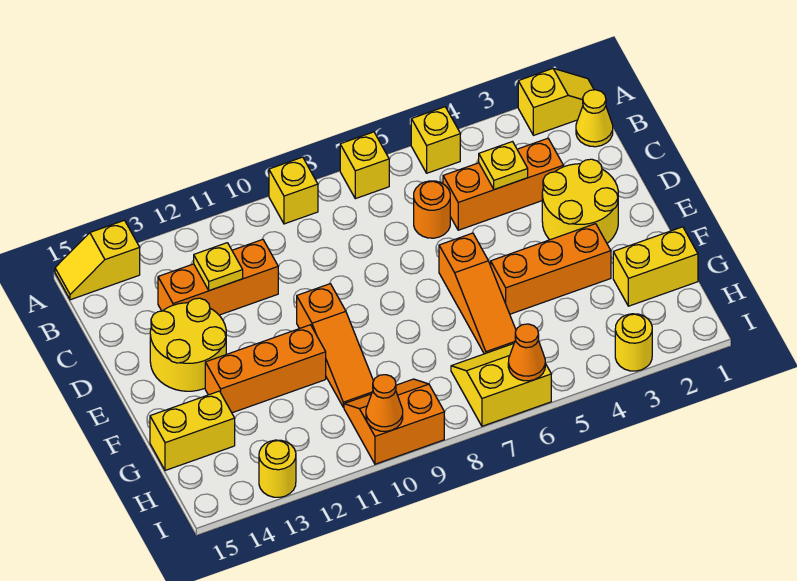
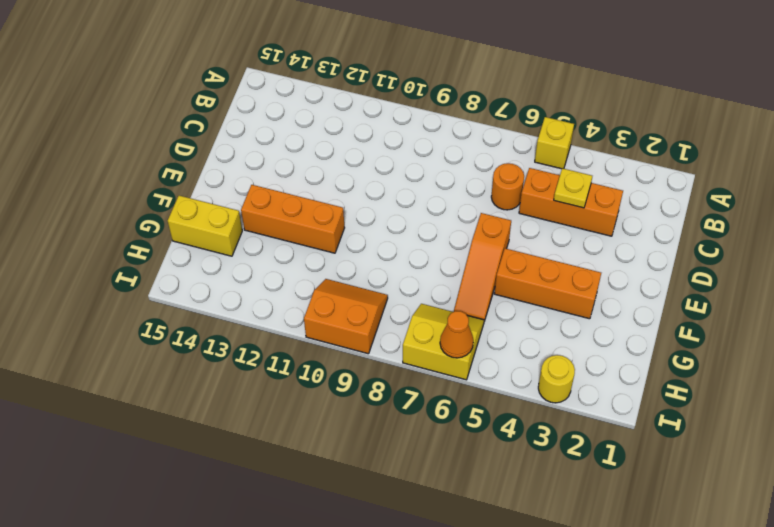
none -> yellow 1x2 slope [518,69,594,135]
none -> yellow 1x1 brick [340,132,389,199]
none -> yellow 1x1 brick [269,157,318,224]

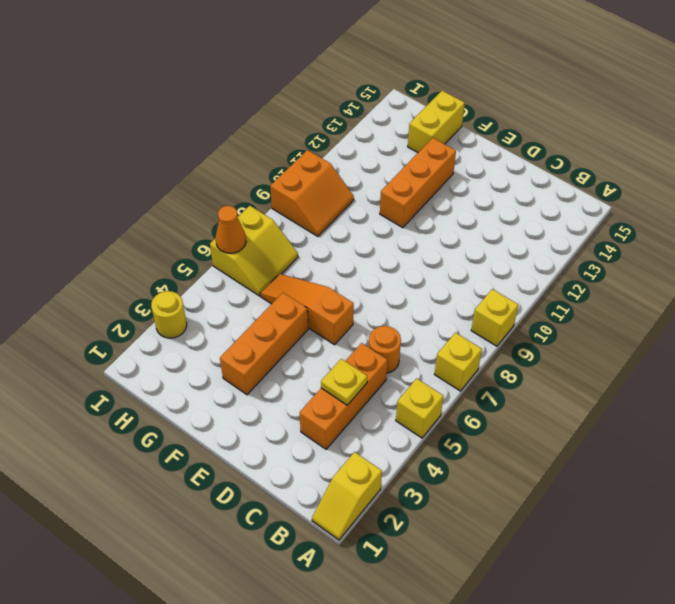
none -> yellow 1x2 slope [55,220,140,300]
none -> yellow 1x1 cone [576,90,613,147]
none -> orange 1x3 brick [158,240,278,315]

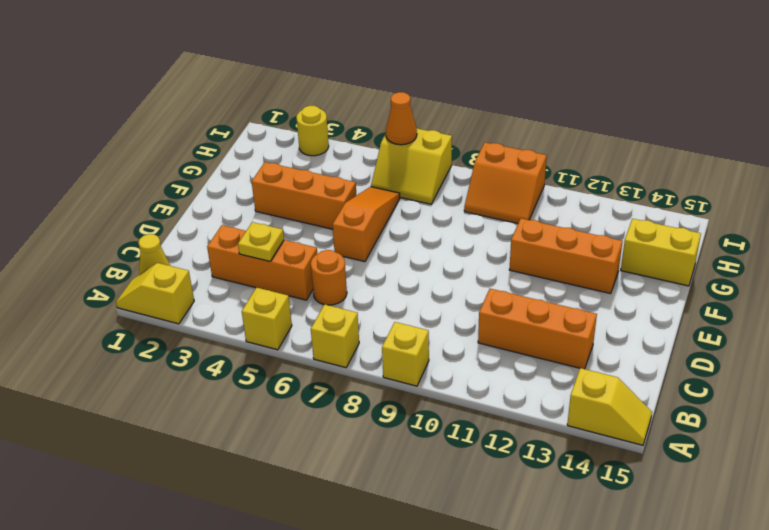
none -> yellow 2x2 round brick [542,159,618,243]
none -> yellow 2x2 round brick [150,298,226,391]
none -> orange 1x3 slope [297,284,373,407]

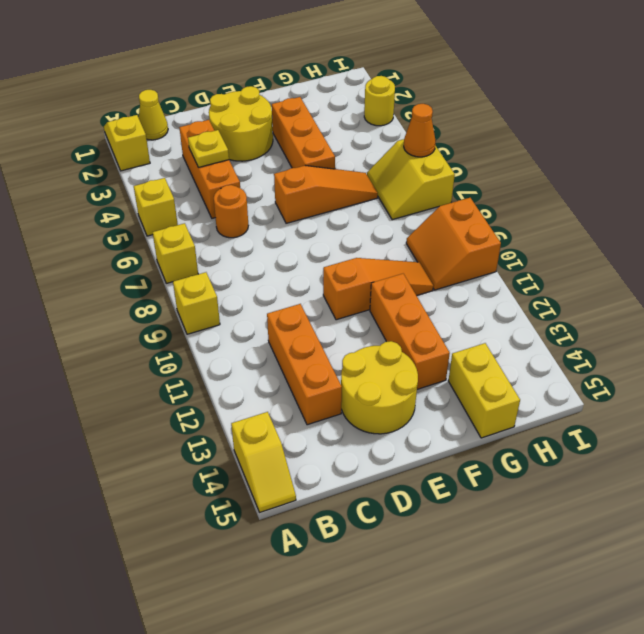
none -> yellow 1x2 brick [613,227,698,306]
none -> yellow 1x1 round brick [259,440,296,497]
none -> yellow 1x1 plate [194,243,243,291]

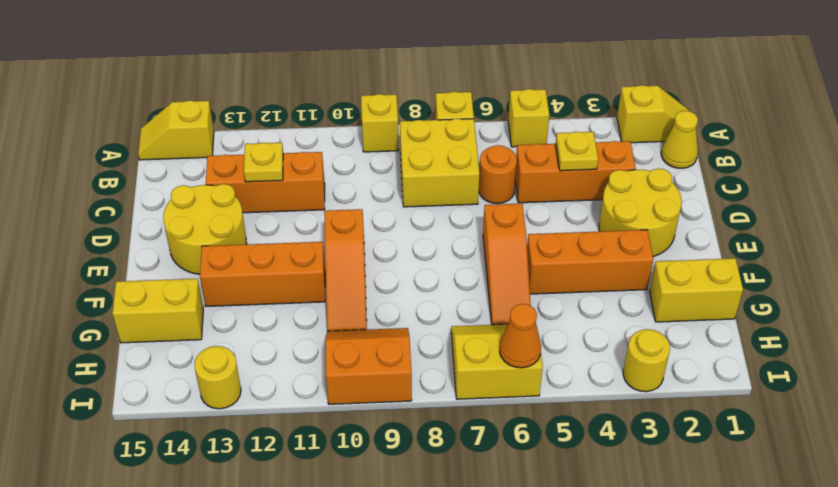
yellow 2x2 brick [400,119,479,207] -> none
none -> orange 1x1 cone [366,375,403,431]

